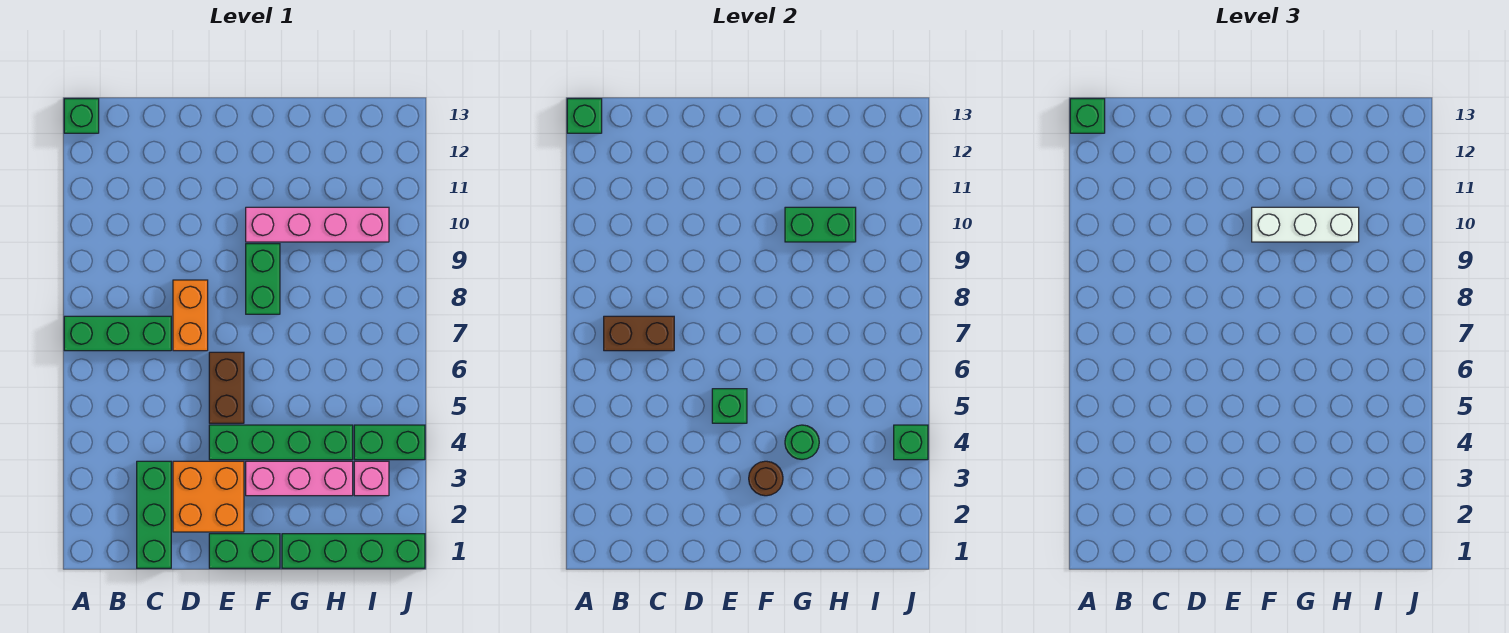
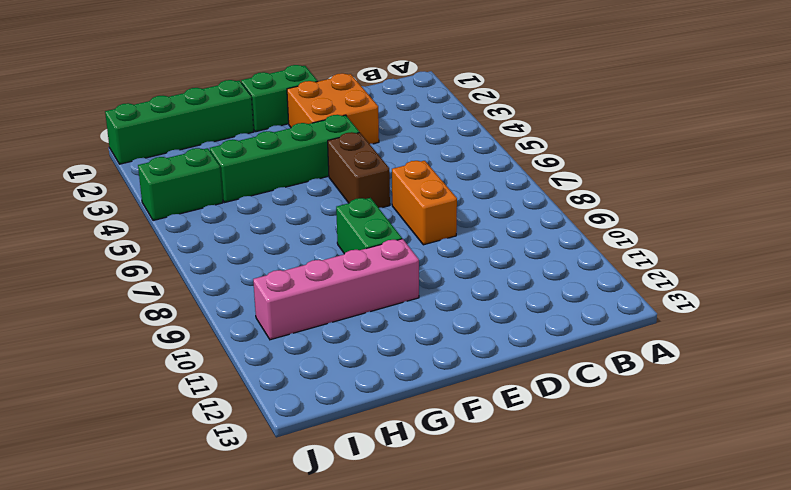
none -> green 1x3 brick [64,316,171,351]
none -> green 1x1 brick [64,99,99,133]
none -> green 1x3 brick [137,461,171,568]

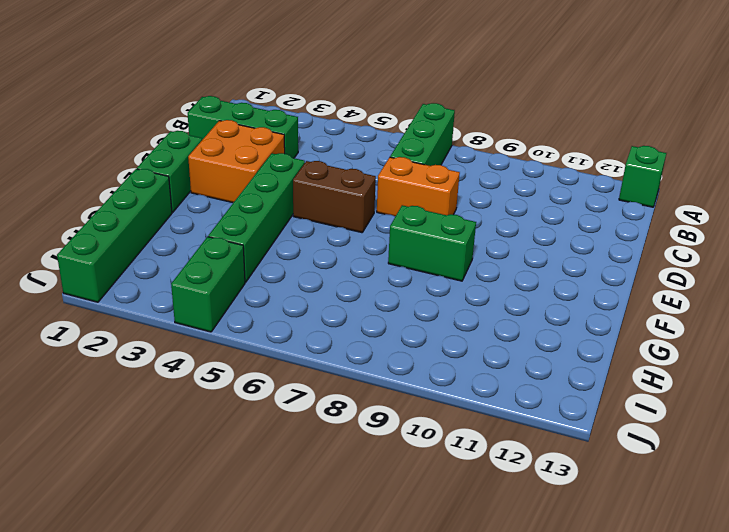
none -> pink 1x3 brick [246,461,353,496]
none -> pink 1x4 brick [246,207,389,242]
none -> pink 1x1 brick [354,461,389,496]

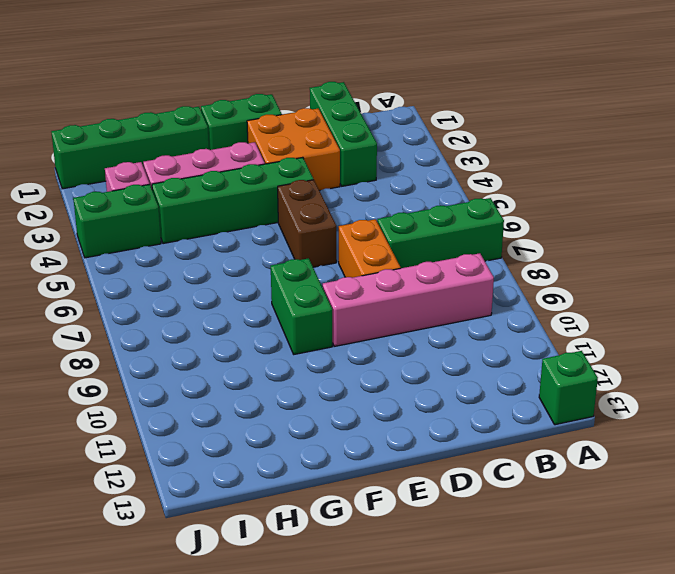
pink 1x4 brick [323,253,494,346] -> pink 1x4 brick moved to [246,207,389,242]
none -> green 1x1 brick [567,99,602,133]
none -> brown 1x2 brick [604,316,674,351]
none -> green 1x1 brick [712,389,747,423]

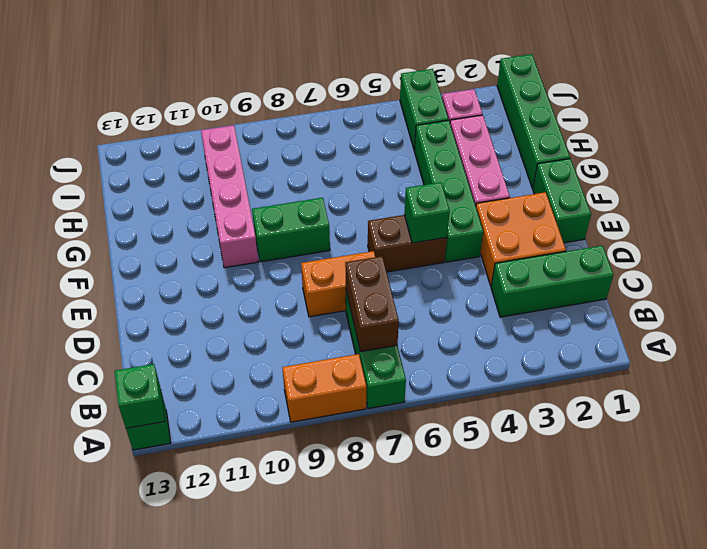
orange 1x2 brick [282,354,366,422] -> none
none -> brown 1x1 round brick [749,461,783,496]
none -> green 1x1 round brick [785,425,819,459]
none -> green 1x2 brick [785,207,856,242]

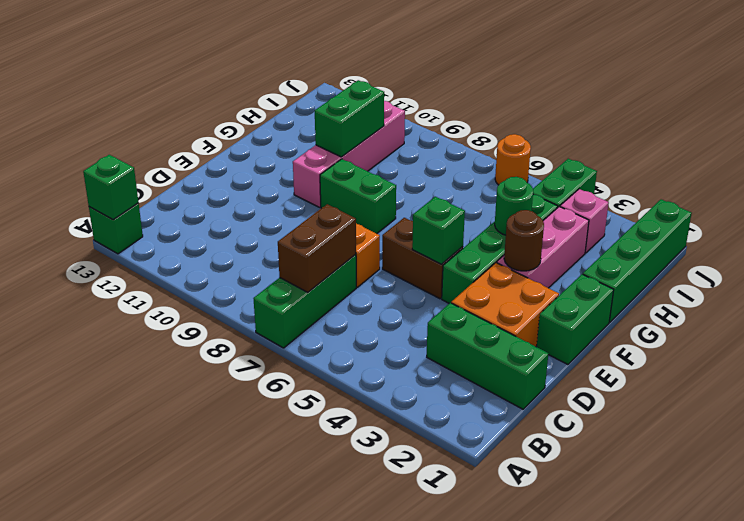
orange 1x1 round brick [495,134,531,185] -> none
none -> green 1x1 brick [894,425,928,460]
none -> green 1x1 brick [1070,99,1105,133]
none -> white 1x3 brick [1252,207,1359,242]

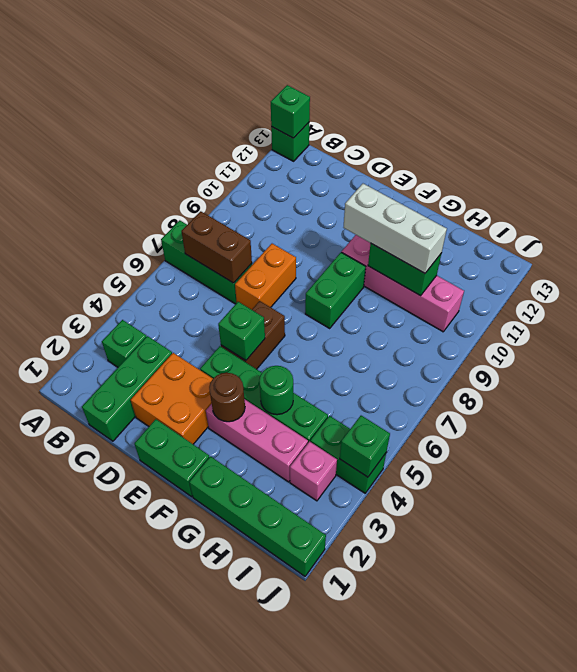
green 1x1 brick [102,320,147,367] -> green 1x1 brick moved to [1070,99,1105,133]

